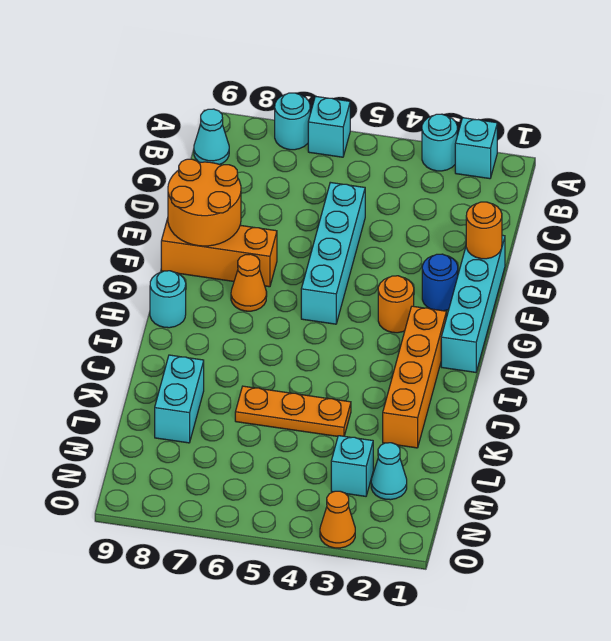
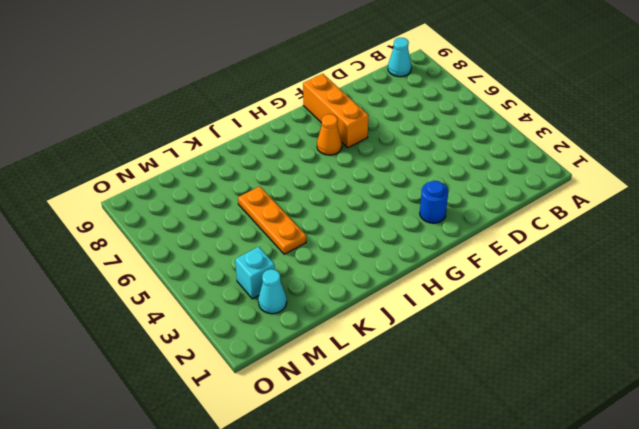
none -> cyan 1x1 brick [455,118,497,179]
none -> cyan 1x1 round brick [422,114,457,171]
none -> cyan 1x1 brick [308,96,350,157]

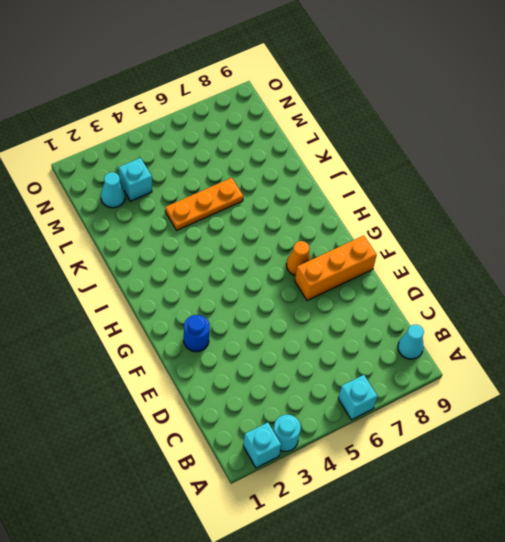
none -> cyan 1x1 round brick [275,93,310,150]
none -> cyan 1x4 brick [301,182,365,324]
none -> cyan 1x4 brick [441,235,505,372]

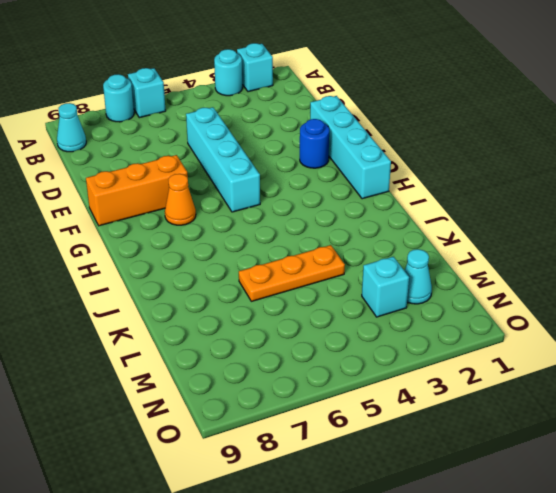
none -> orange 1x1 round brick [378,276,414,333]
none -> orange 1x4 brick [383,306,446,448]
none -> cyan 1x1 round brick [150,271,186,328]

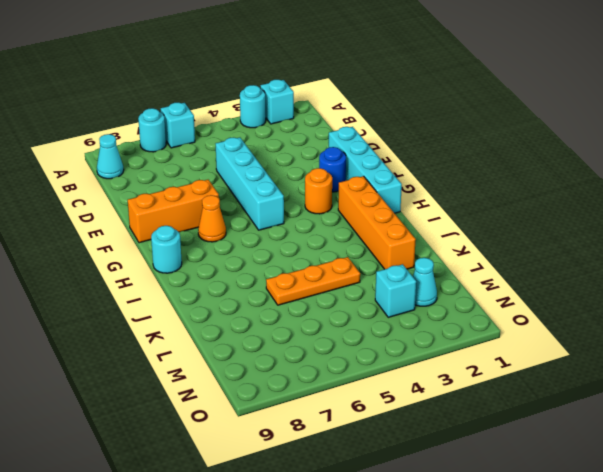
none -> cyan 1x2 brick [155,355,204,443]
none -> orange 1x1 cone [320,491,355,548]
none -> orange 1x1 round brick [466,202,502,259]

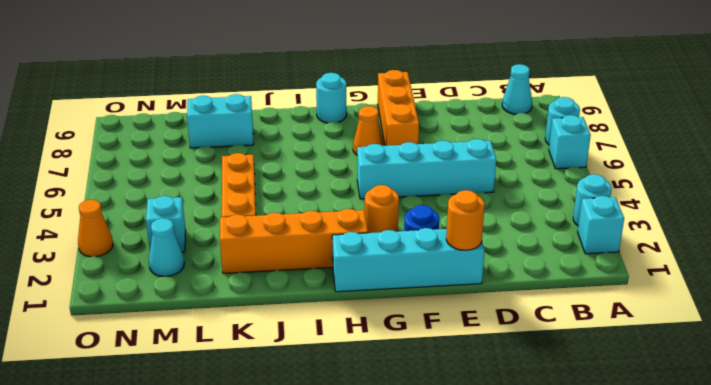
none -> orange 2x2 round brick [168,159,241,246]

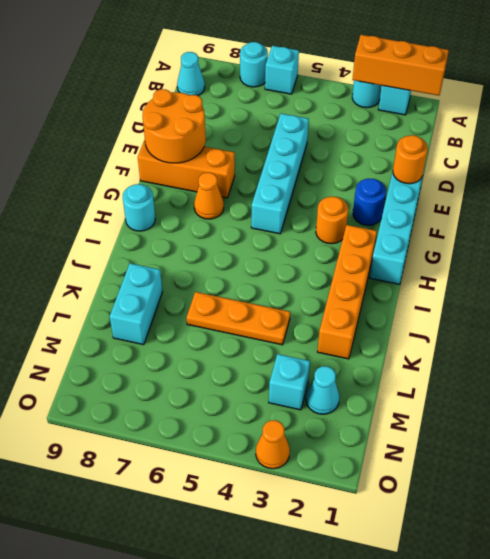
orange 1x3 brick [352,35,449,96] -> none

